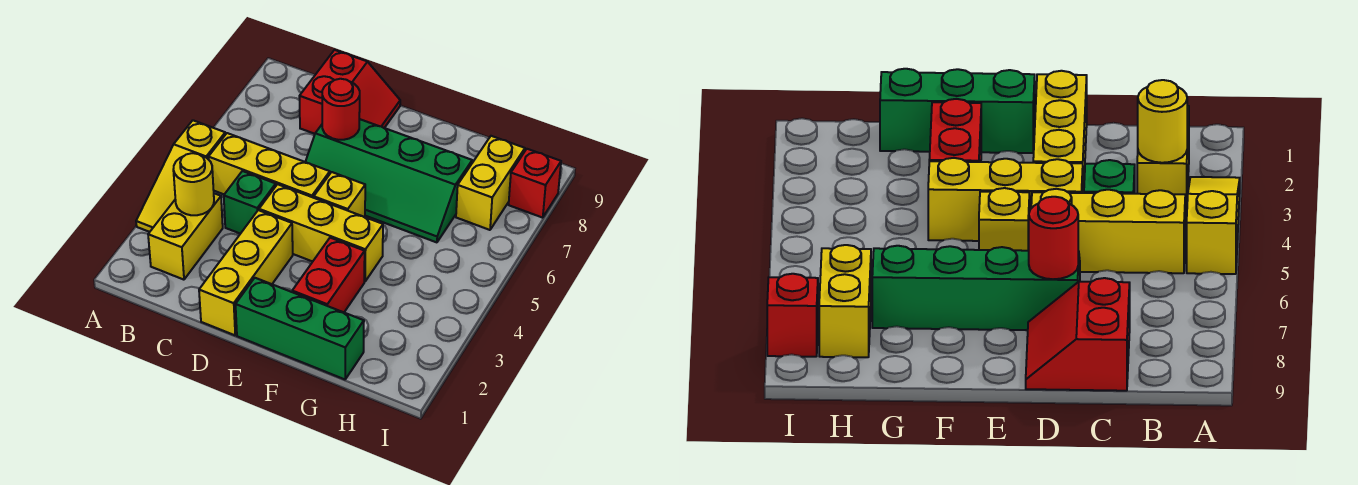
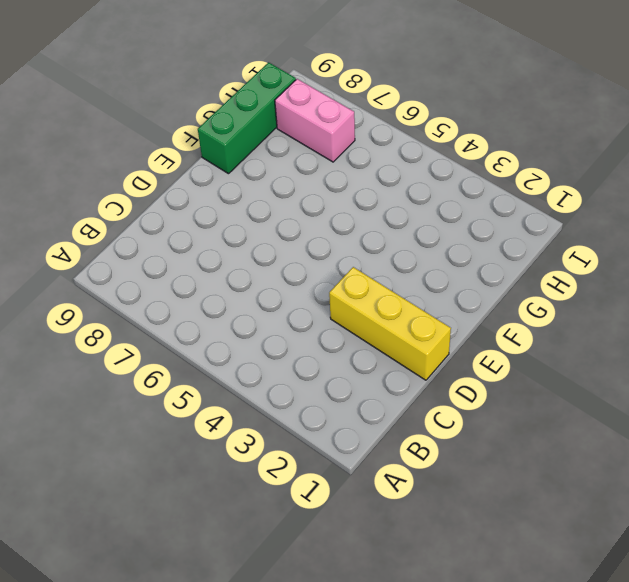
green 1x3 brick [198,62,296,174] -> green 1x3 brick moved to [236,278,364,379]
pink 1x2 brick [275,79,355,162] -> yellow 1x2 brick [456,136,525,230]
none -> yellow 1x3 slope [136,120,225,232]
none -> yellow 1x2 brick [148,193,223,280]
none -> yellow 1x3 brick [209,133,330,198]

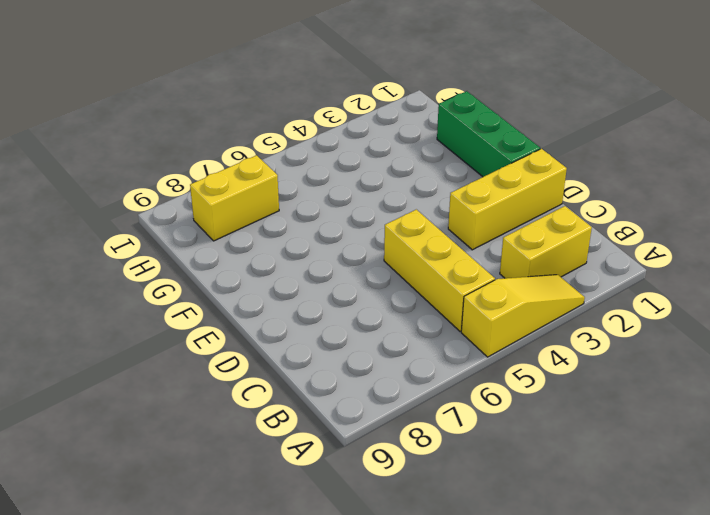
none -> green 1x1 brick [224,171,276,234]
none -> red 2x2 slope [299,50,400,134]
none -> yellow 1x3 brick [259,184,383,282]

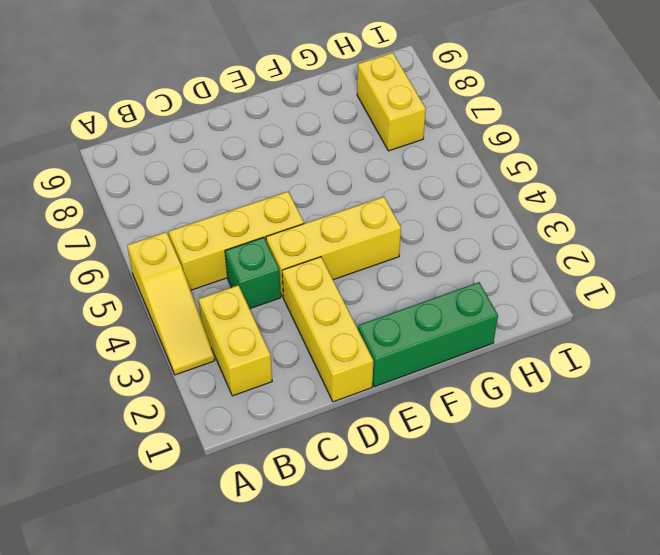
none -> red 2x2 slope [299,50,400,134]
none -> green 2x4 slope [305,119,472,242]
none -> yellow 1x1 brick [314,172,365,217]

